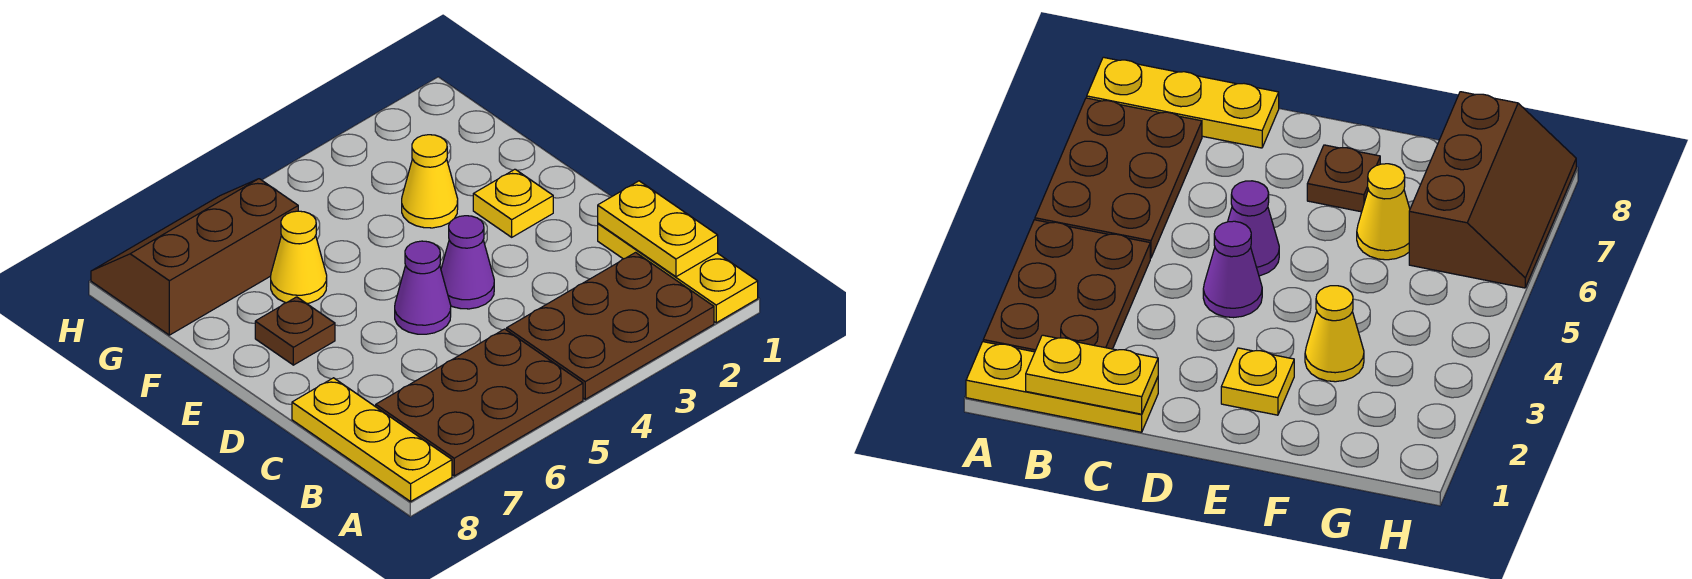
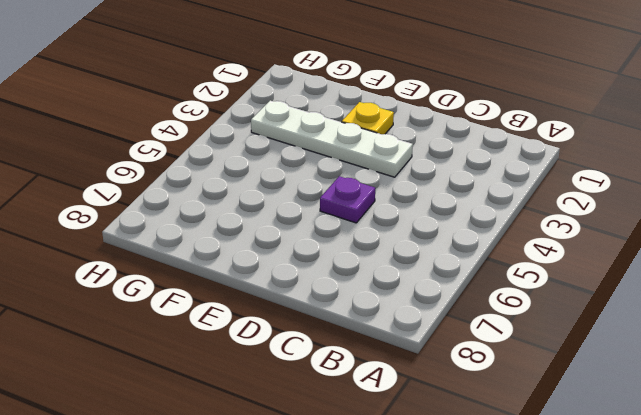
white 1x4 plate [251,101,413,177] -> yellow 1x1 cone [402,135,458,228]
purple 1x1 plate [320,176,375,223] -> purple 1x1 cone [395,241,451,334]
none -> yellow 1x3 plate [598,223,758,323]
none -> brown 2x3 plate [507,252,714,399]
none -> brown 2x3 plate [376,329,583,476]

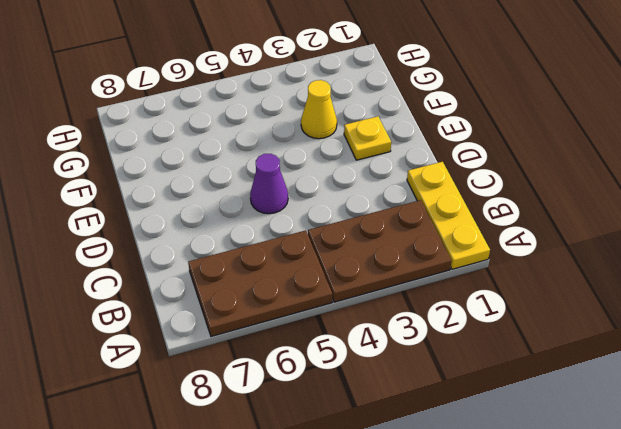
none -> yellow 1x3 plate [292,378,452,501]
none -> purple 1x1 cone [441,216,494,309]
none -> brown 1x1 plate [255,297,335,365]

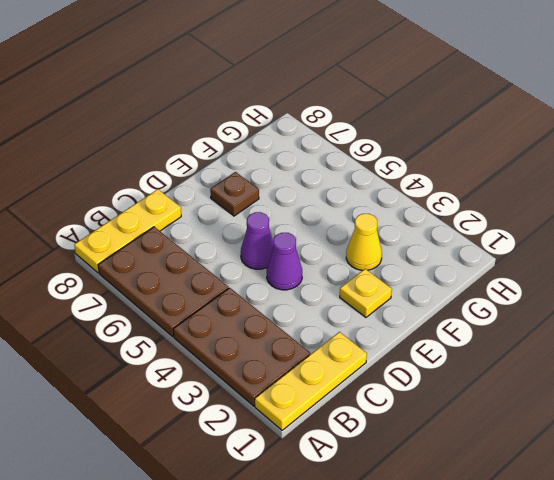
none -> yellow 1x1 cone [271,211,327,304]
none -> brown 2x3 slope [91,179,298,335]
none -> yellow 1x2 plate [598,181,718,277]

